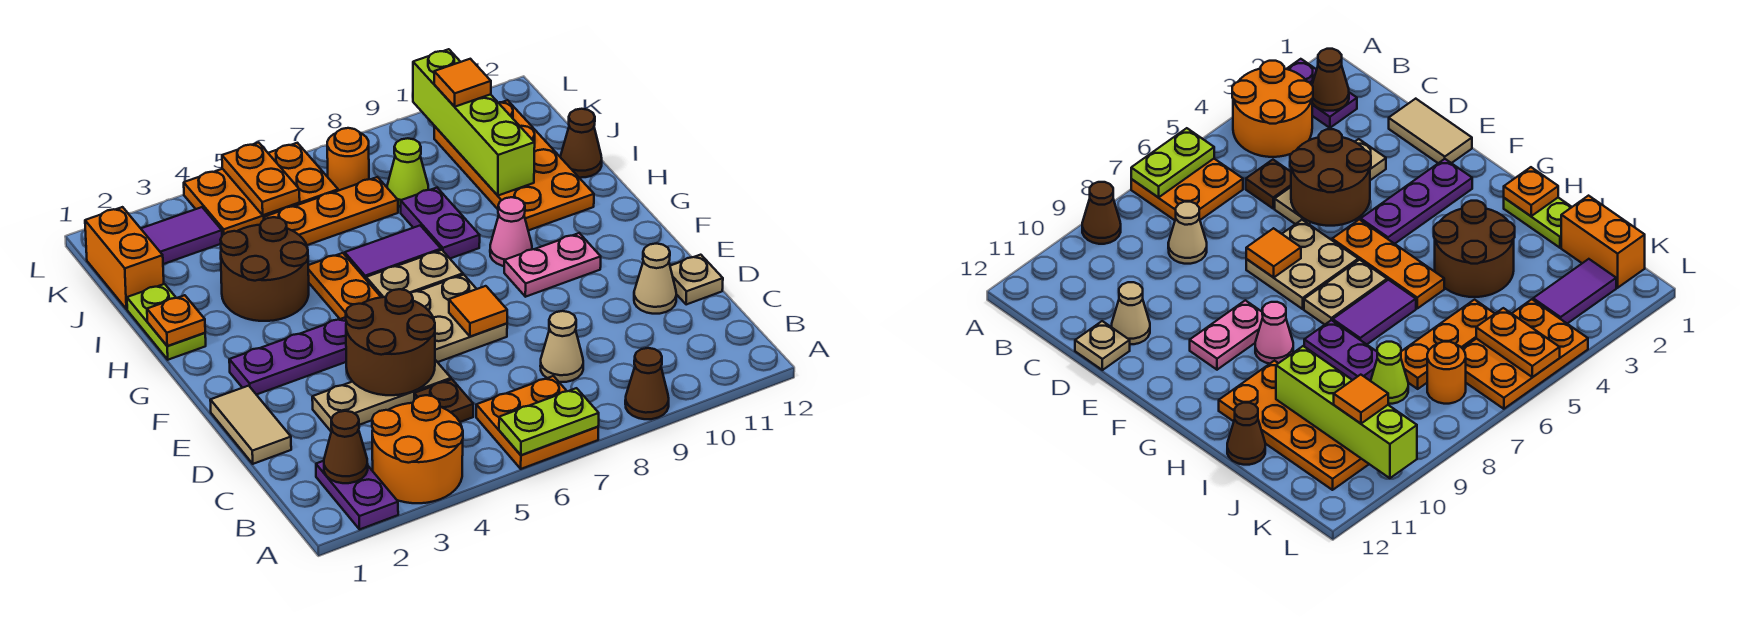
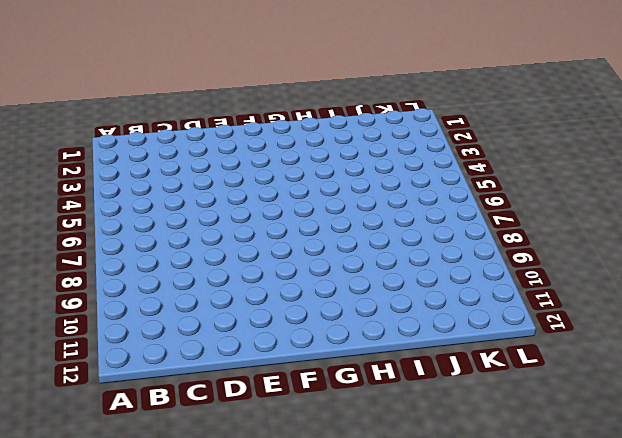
none -> purple 1x2 plate [316,461,398,529]
none -> orange 2x2 round brick [372,395,463,503]
none -> orange 2x2 plate [476,376,598,469]
none -> brown 1x1 cone [625,348,669,419]

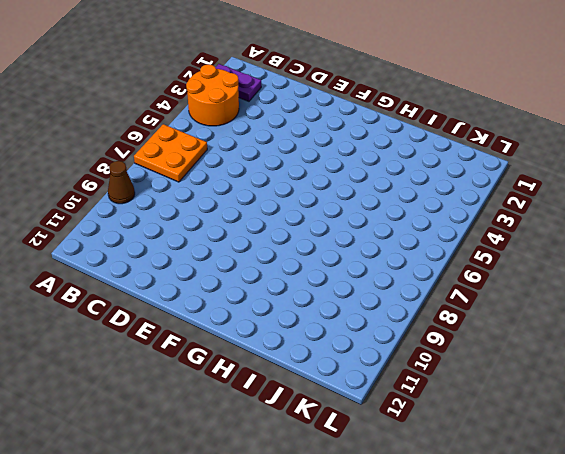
none -> brown 1x1 plate [414,379,473,422]
none -> tan 1x1 cone [540,311,583,382]
none -> tan 1x2 tile [210,386,291,464]
none -> tan 1x3 plate [312,360,451,431]

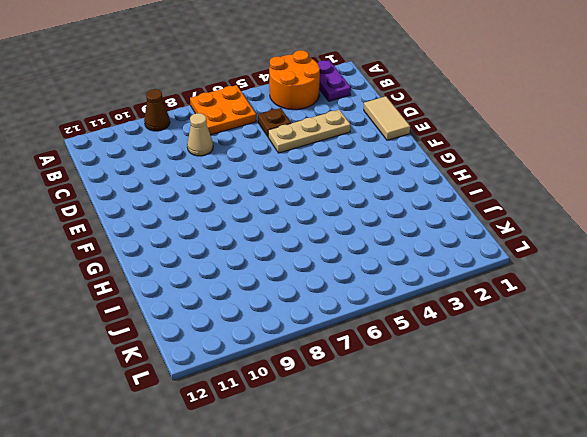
none -> tan 1x1 cone [634,244,676,314]
none -> tan 1x1 plate [670,255,723,305]
none -> tan 2x2 plate [410,275,507,362]
none -> purple 1x3 plate [229,317,346,395]

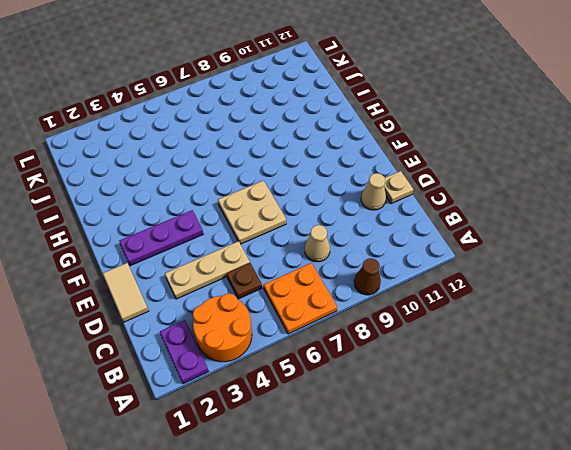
none -> orange 1x3 plate [308,253,381,319]
none -> pink 1x2 plate [504,233,601,297]
none -> tan 1x2 plate [366,250,463,297]
none -> pink 1x1 cone [490,197,532,266]

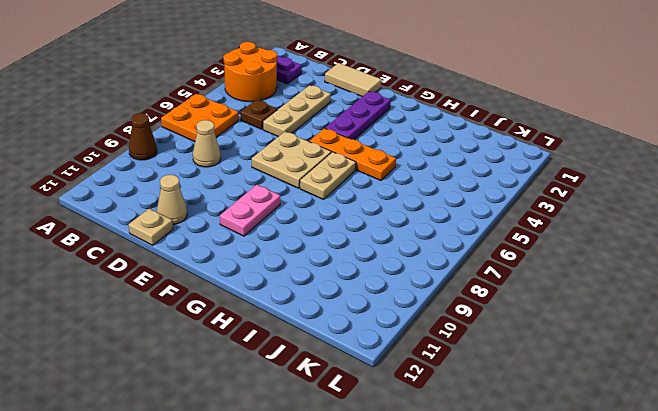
none -> pink 1x1 cone [490,197,532,266]
none -> lime 1x2 plate [127,284,206,360]
none -> brown 2x2 round brick [221,217,309,321]
none -> purple 1x2 tile [345,225,441,279]

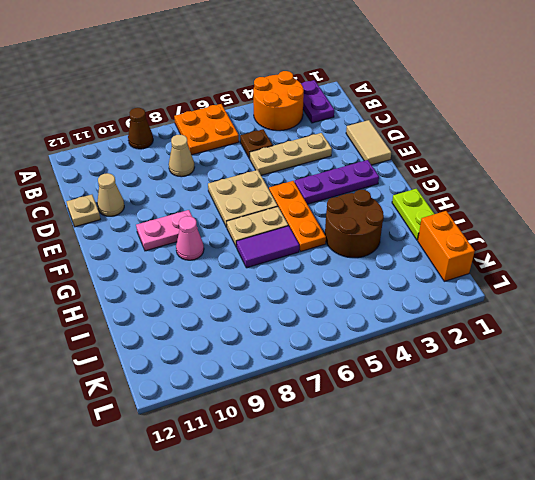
none -> purple 1x2 plate [401,188,480,258]
none -> orange 2x4 plate [434,100,594,230]
none -> brown 1x1 cone [560,109,602,178]
none -> orange 1x3 plate [264,177,398,245]

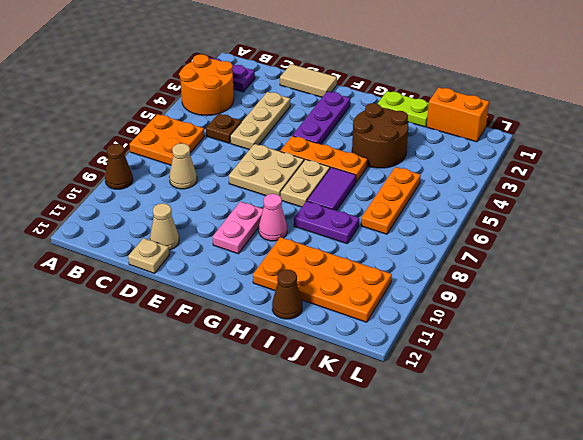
none -> lime 1x1 cone [387,138,428,207]
none -> purple 1x2 tile [141,207,222,264]
none -> orange 2x3 plate [184,143,338,235]
none -> orange 1x1 round brick [327,128,369,191]

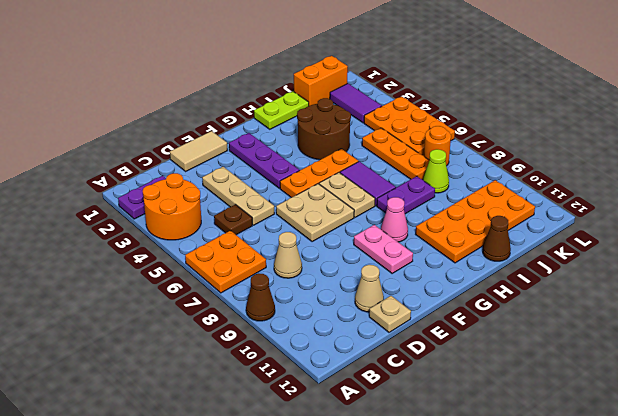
none -> lime 1x2 plate [499,388,599,455]
none -> brown 1x1 cone [324,411,368,483]
none -> brown 2x2 round brick [346,289,435,395]
none -> orange 1x1 tile [449,286,507,337]

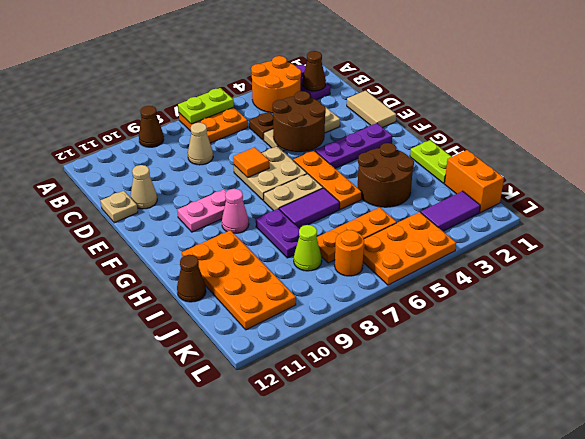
none -> orange 1x1 plate [147,295,205,346]
none -> lime 1x4 brick [413,49,535,196]
none -> orange 1x2 plate [222,142,300,215]
none -> orange 1x1 tile [434,59,491,107]

